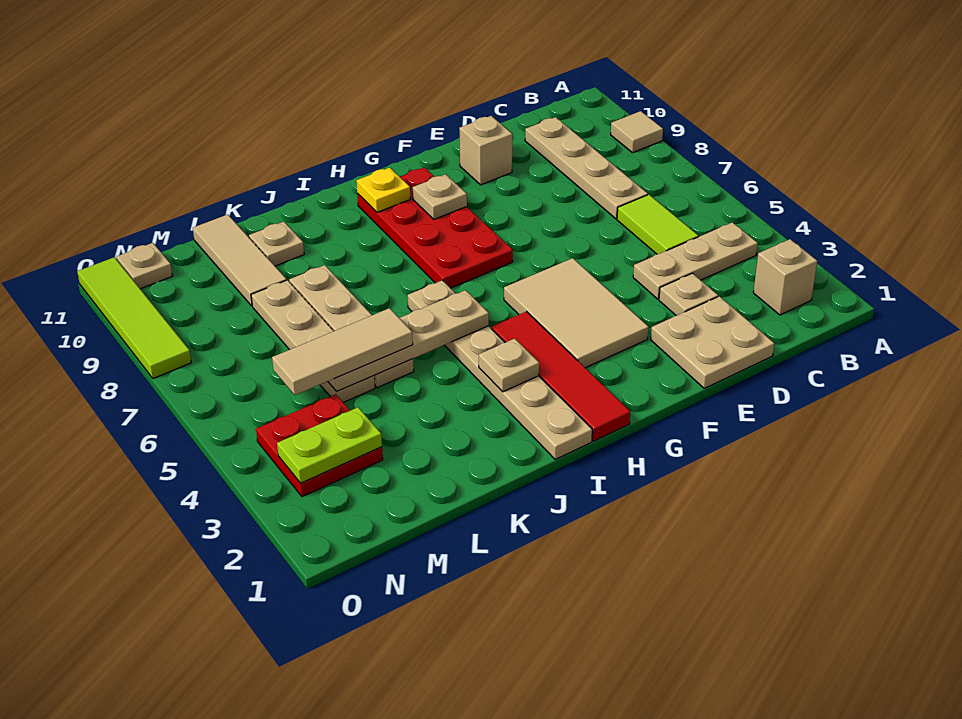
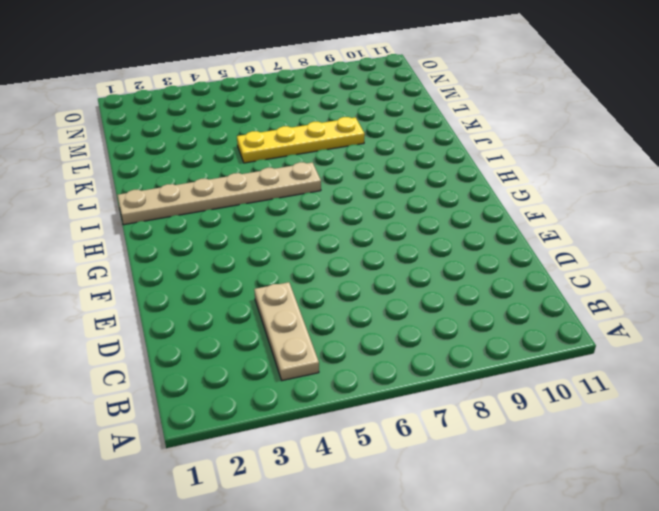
yellow 1x4 plate [237,117,365,163] -> tan 1x4 plate [289,265,414,388]
none -> tan 1x1 tile [611,111,663,153]
none -> tan 1x1 brick [753,239,817,315]
none -> lime 1x2 tile [617,195,698,254]

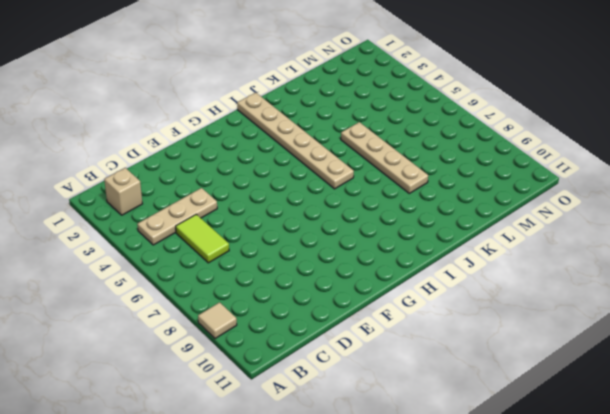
none -> tan 1x4 plate [525,117,648,219]
none -> tan 2x2 plate [651,296,774,388]
none -> tan 1x1 plate [659,273,718,316]

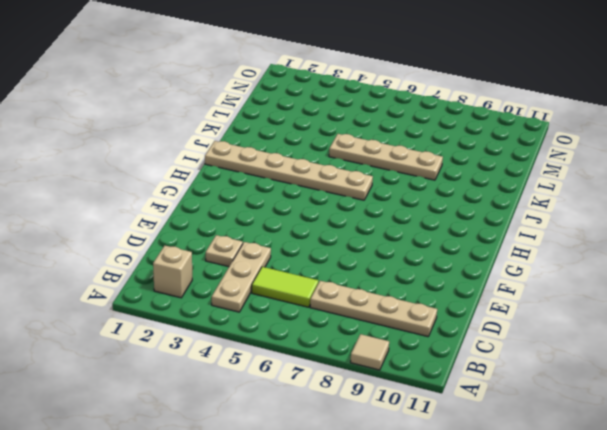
none -> tan 2x2 plate [651,296,774,388]
none -> tan 1x1 brick [459,116,512,185]
none -> tan 2x3 tile [504,258,649,368]

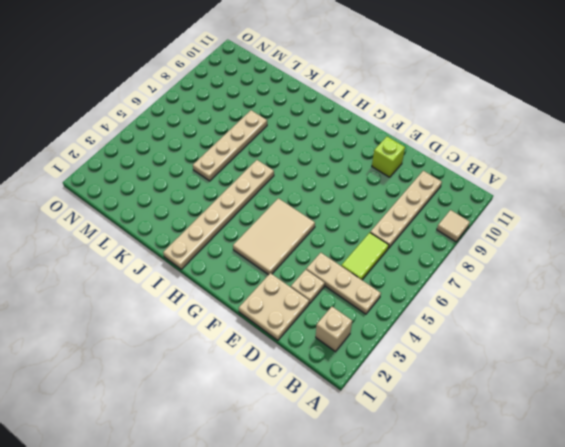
lime 1x1 brick [372,137,405,177] -> tan 1x1 brick [459,116,512,185]
none -> red 2x4 plate [357,168,513,288]
none -> red 1x4 tile [492,312,630,441]
none -> tan 1x1 plate [249,222,304,266]

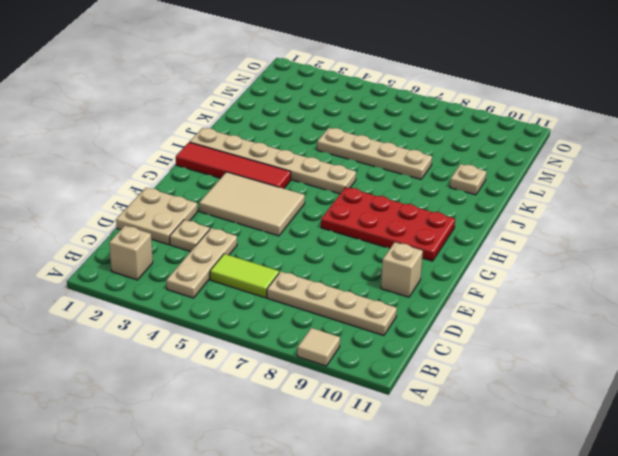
none -> tan 1x4 plate [251,280,375,402]
none -> tan 1x3 tile [193,214,286,306]
none -> red 2x2 plate [256,394,383,497]

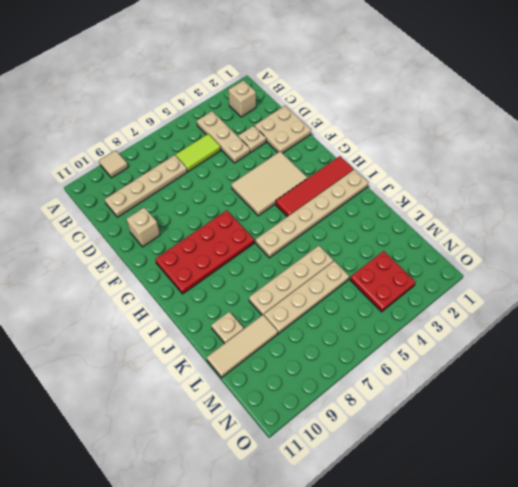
none -> tan 1x1 plate [116,243,172,289]
none -> lime 1x4 tile [77,257,191,378]
none -> tan 1x1 plate [413,174,467,219]

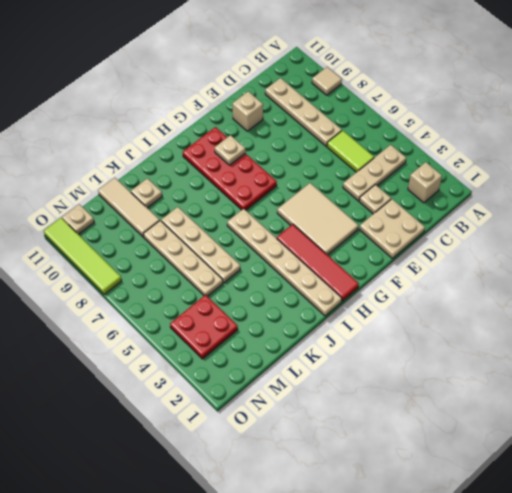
none -> yellow 1x1 plate [356,168,410,212]
none -> tan 1x1 plate [479,339,539,392]
none -> tan 1x4 plate [328,290,489,391]

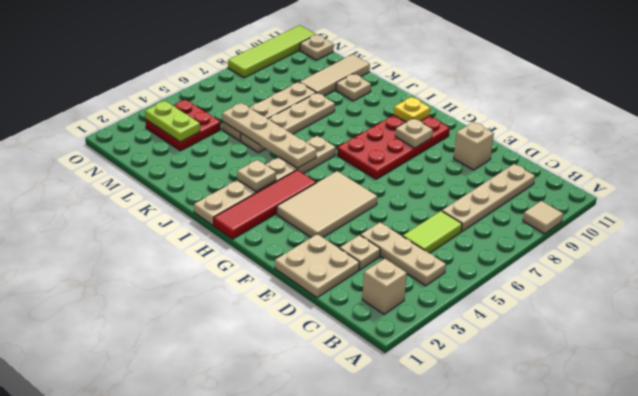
none -> tan 1x3 tile [272,308,413,395]

